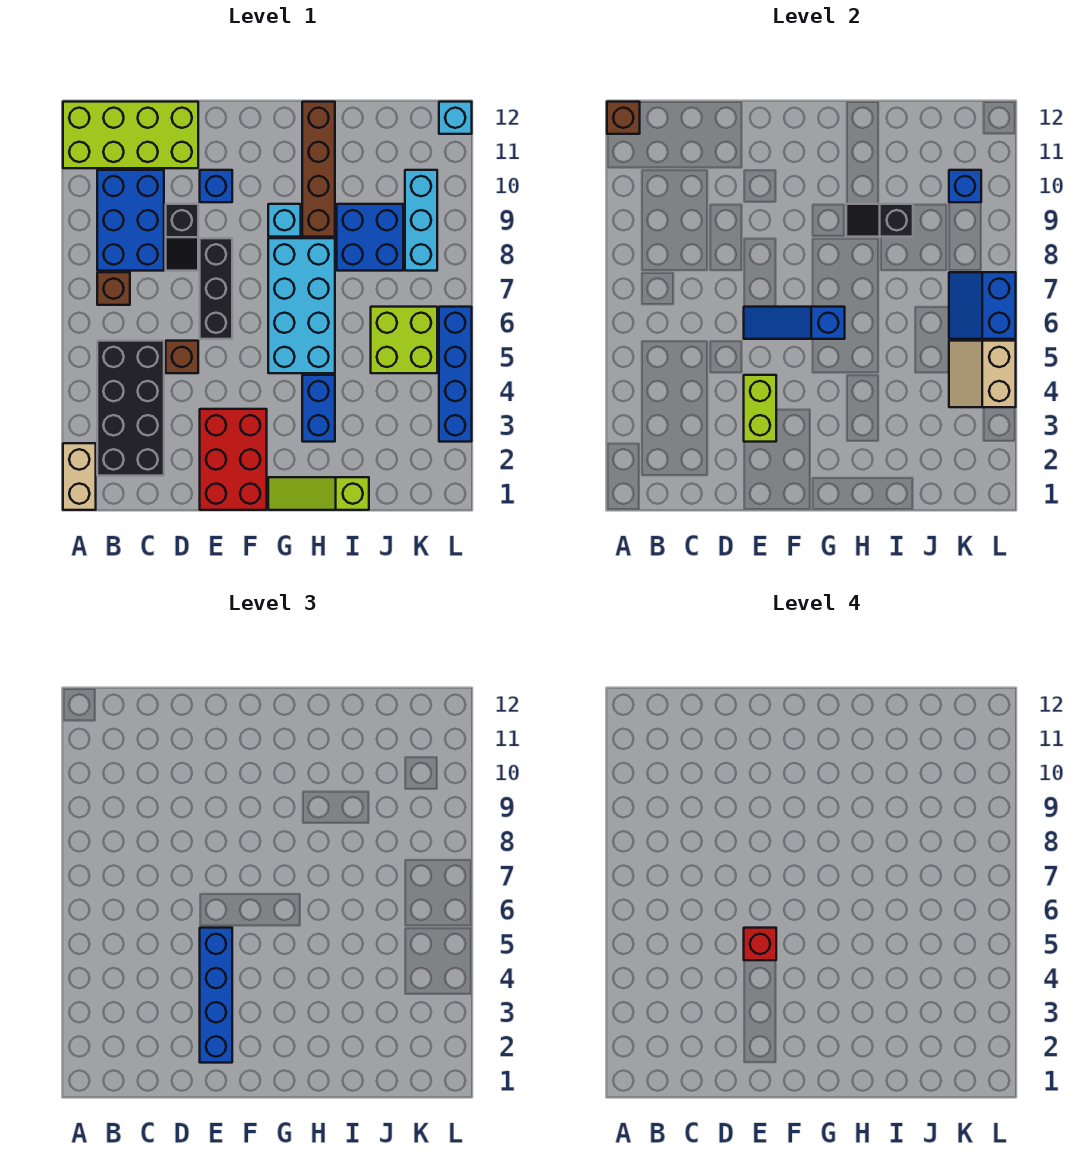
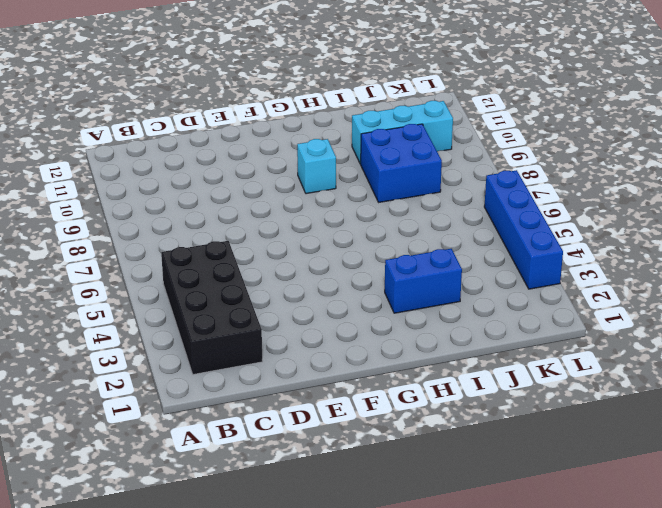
blue 1x2 brick [385,249,462,313] -> blue 1x2 brick turned to [302,375,335,442]
cyan 1x3 brick [352,101,453,164] -> cyan 1x3 brick turned to [405,170,437,271]
none -> tan 1x2 brick [63,443,96,510]
none -> lime 2x4 brick [63,102,198,168]
none -> brown 1x1 brick [97,272,130,305]

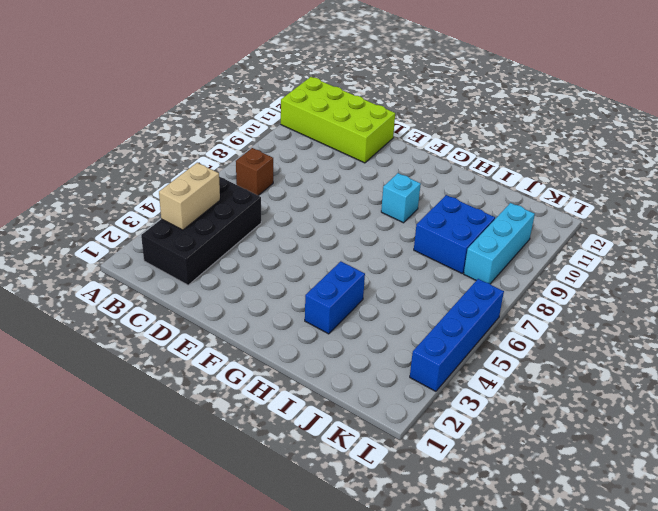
tan 1x2 brick [159,163,220,230] -> tan 1x2 brick moved to [63,443,96,510]
none -> blue 2x3 brick [97,170,164,271]
none -> brown 1x1 brick [166,341,198,373]
none -> black 1x2 slope [166,204,198,271]

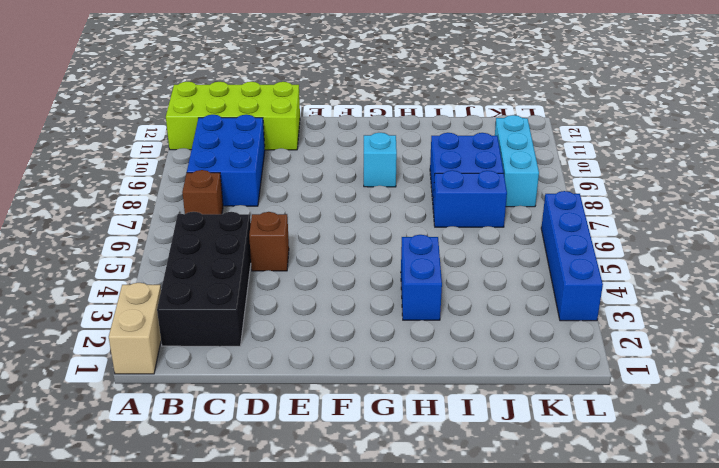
blue 1x2 brick [433,171,507,227] -> none
none -> black 1x2 slope [166,204,198,271]
none -> red 2x3 brick [200,409,267,510]
none -> black 1x3 brick [200,238,232,339]

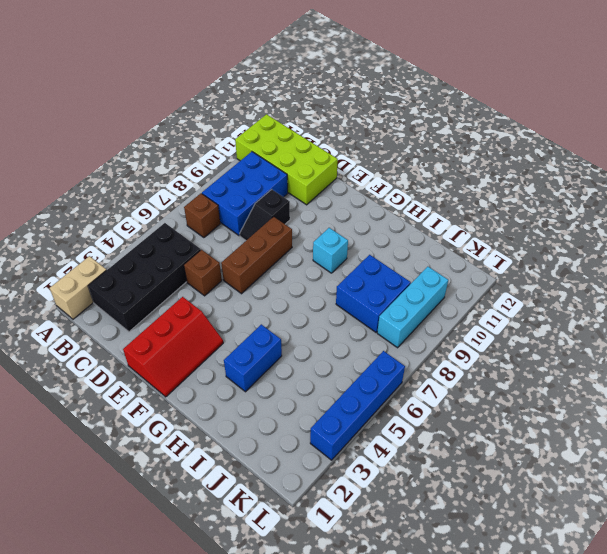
red 2x3 slope [123,297,223,397] -> red 2x3 brick [200,409,267,510]
brown 1x3 brick [221,217,292,294] -> black 1x3 brick [200,238,232,339]
none -> blue 1x1 brick [200,170,232,202]
none -> lime 1x3 slope [268,477,369,510]
none -> cyan 2x4 brick [268,238,335,373]

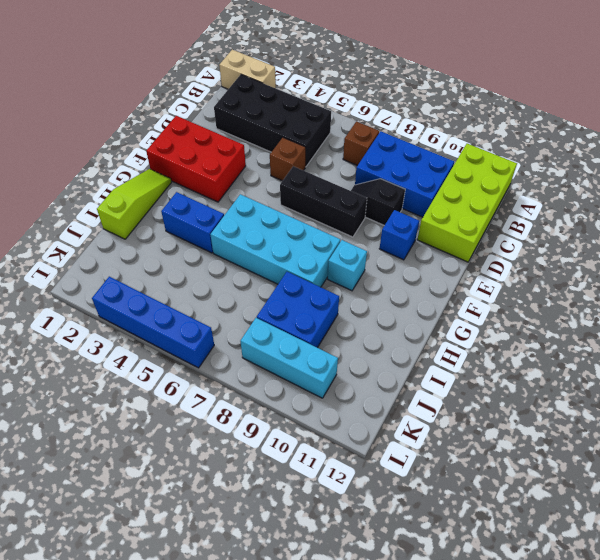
none -> brown 1x4 brick [302,102,335,237]
none -> lime 2x2 brick [371,307,437,373]
none -> cyan 1x1 brick [439,102,472,134]

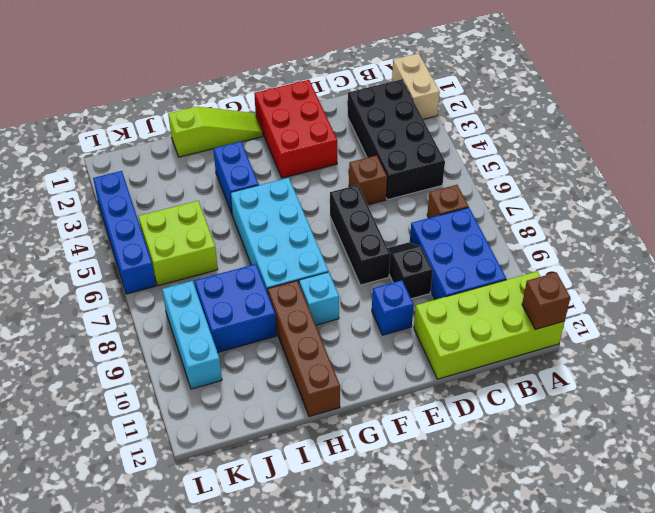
none -> cyan 1x1 brick [439,102,472,134]
none -> lime 1x2 brick [744,375,776,442]
none -> blue 1x3 slope [744,307,845,339]

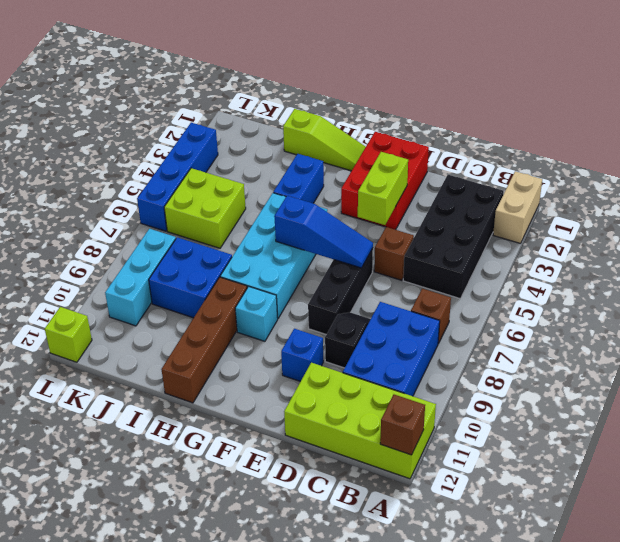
lime 1x1 brick [45,307,92,362] -> cyan 1x1 brick [439,102,472,134]
none -> black 1x2 slope [846,204,913,237]
none -> tan 2x2 slope [949,341,1016,407]
none -> blue 2x2 slope [949,272,1016,339]

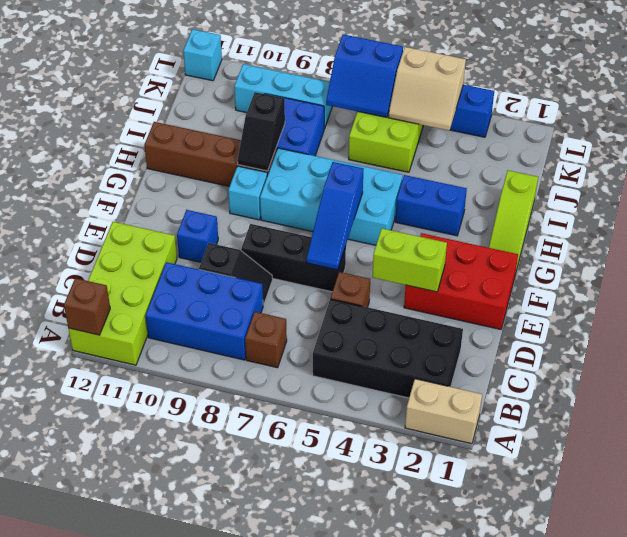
none -> blue 1x1 brick [949,170,981,202]
none -> blue 1x4 brick [200,928,232,1063]
none -> red 1x1 brick [744,928,776,960]

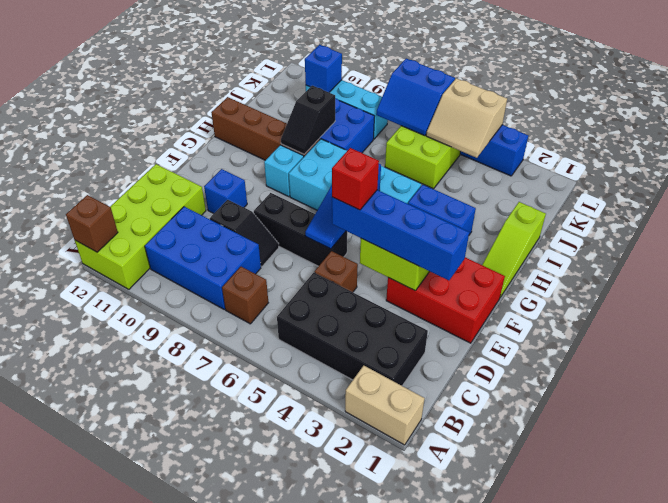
none -> cyan 1x1 brick [439,102,472,134]

